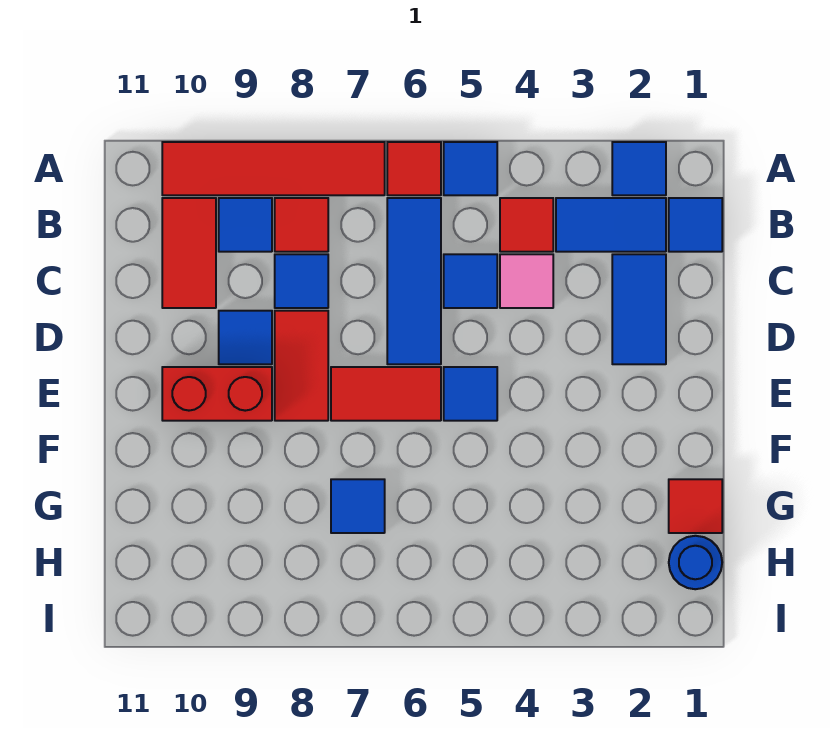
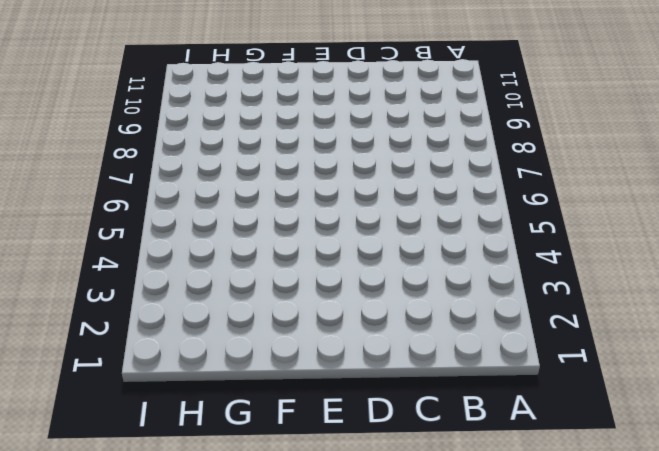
none -> blue 1x1 tile [612,142,666,195]
none -> blue 1x1 tile [444,142,497,195]
none -> red 1x1 tile [387,142,441,195]

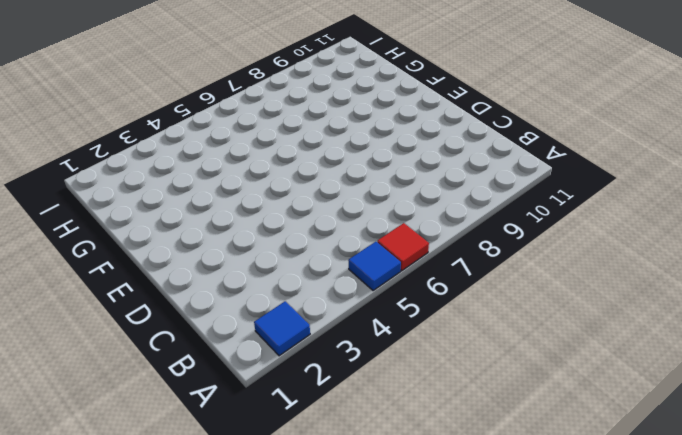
none -> red 1x4 tile [162,142,385,195]
none -> blue 1x1 tile [669,198,722,252]
none -> blue 1x2 tile [556,198,666,252]

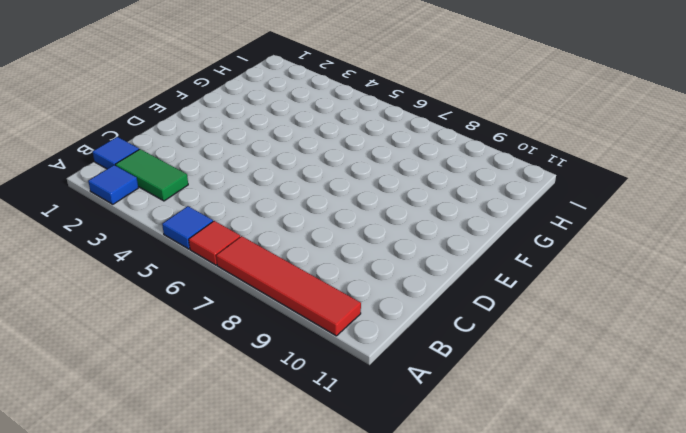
green 1x2 tile [115,149,188,201] -> blue 1x2 tile [556,198,666,252]
none -> red 1x1 tile [500,198,553,252]
none -> blue 1x3 tile [387,198,441,364]
none -> red 1x1 tile [275,198,328,252]

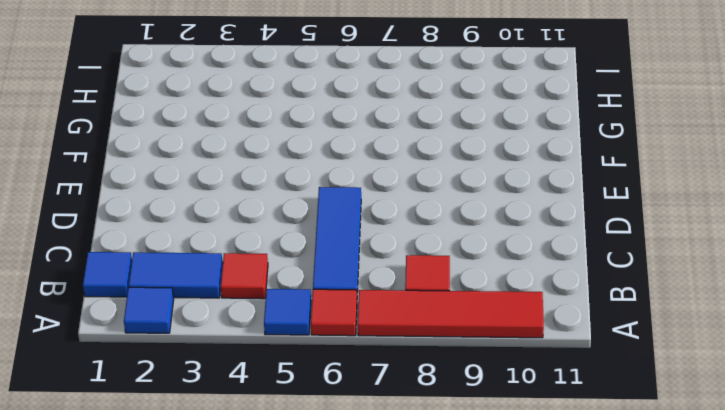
none -> blue 1x1 tile [219,198,272,252]
none -> red 1x2 tile [162,198,216,308]
none -> blue 1x2 tile [612,254,666,364]

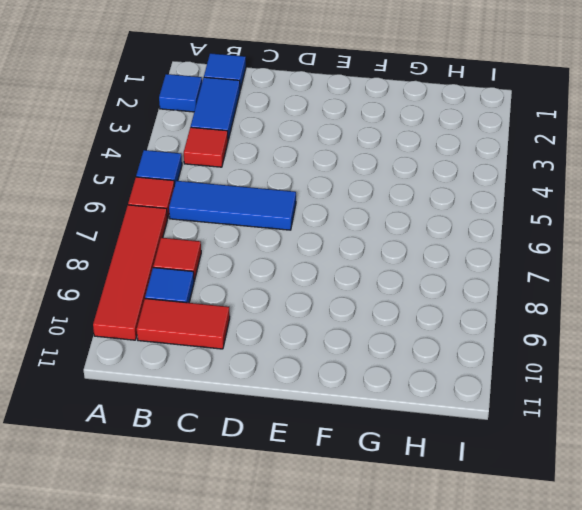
none -> blue 1x2 tile [612,254,666,364]
none -> pink 1x1 tile [500,254,553,308]
none -> blue 1x1 tile [444,254,497,308]

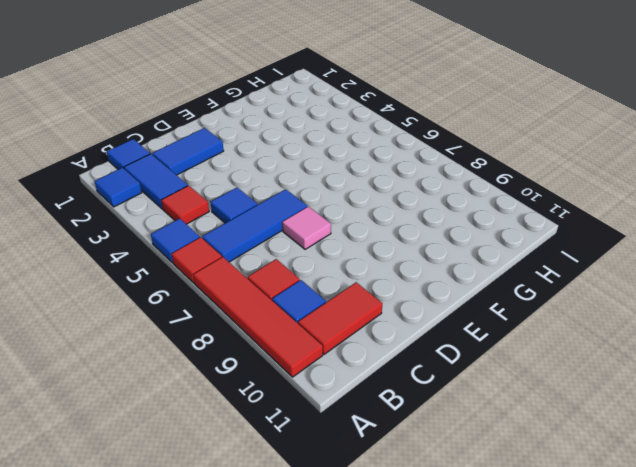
pink 1x1 tile [283,206,331,249] -> pink 1x1 tile moved to [500,254,553,308]
none -> blue 1x1 tile [275,254,328,308]
none -> red 1x2 tile [275,311,328,421]
none -> blue 1x1 tile [219,311,272,364]

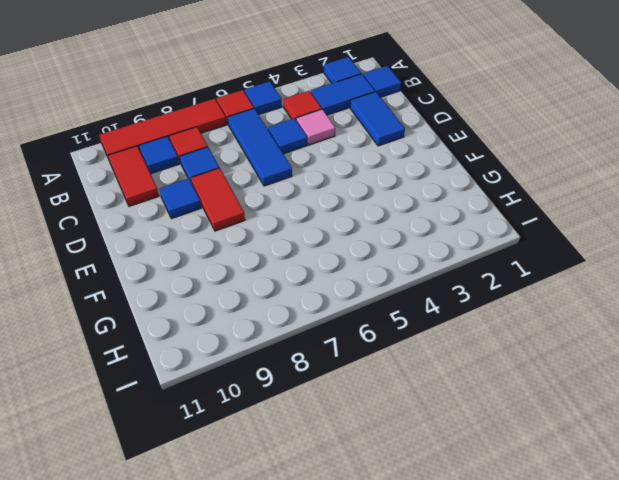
none -> blue 1x1 tile [444,367,497,421]
none -> red 1x2 tile [331,367,441,421]
none -> red 1x2 brick [162,367,272,421]

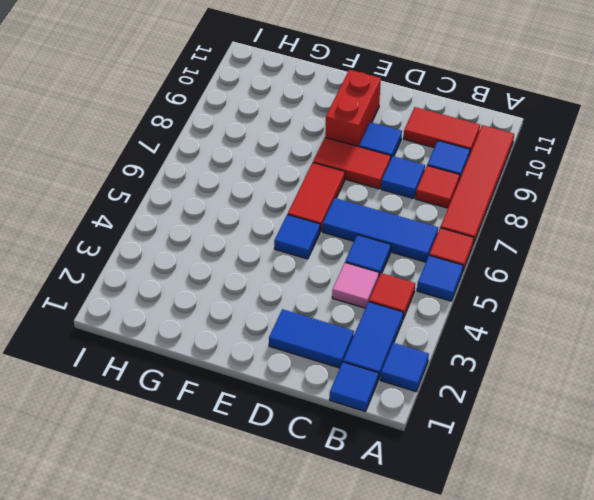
none -> red 1x1 tile [669,479,722,533]
none -> blue 1x1 tile [331,479,385,533]
none -> blue 1x1 round brick [669,536,722,589]

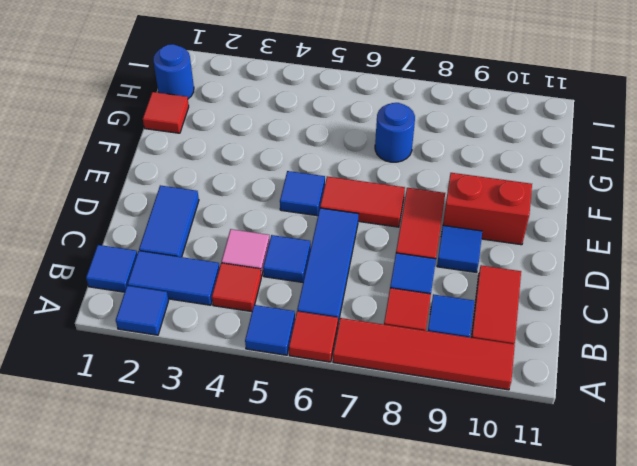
blue 1x1 round brick [375,103,415,162] -> blue 1x1 tile [331,479,385,533]

